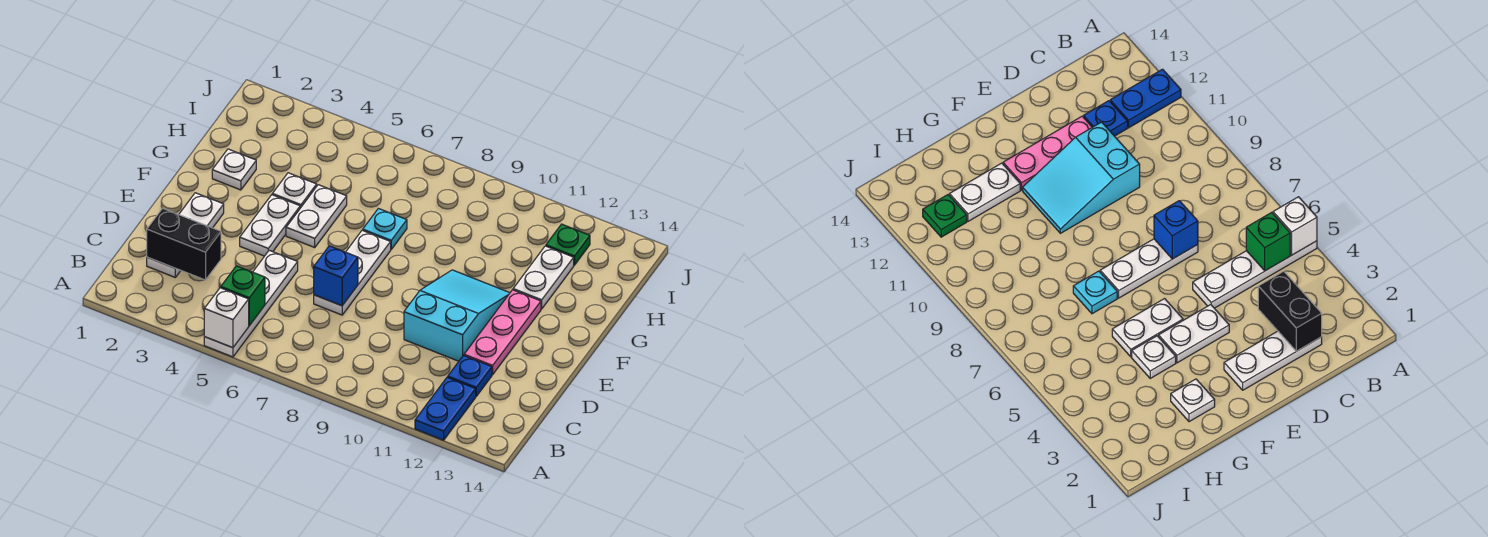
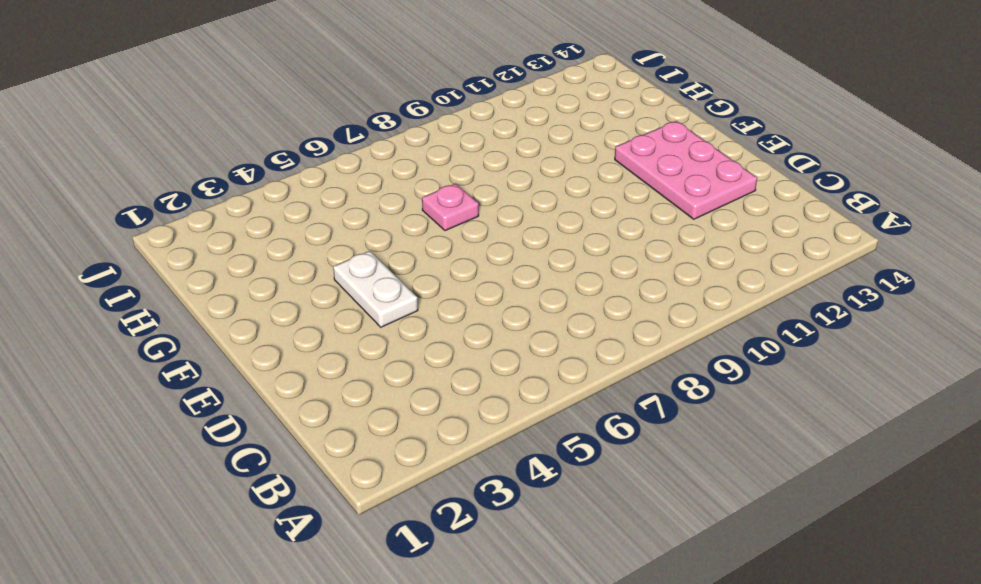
pink 2x3 plate [615,121,757,219] -> pink 1x3 plate [464,290,541,375]
pink 1x1 plate [422,184,479,231] -> cyan 1x1 plate [363,208,407,249]
none -> white 1x4 plate [204,250,298,357]
none -> blue 1x2 plate [415,377,476,440]
none -> white 1x3 plate [147,193,224,277]

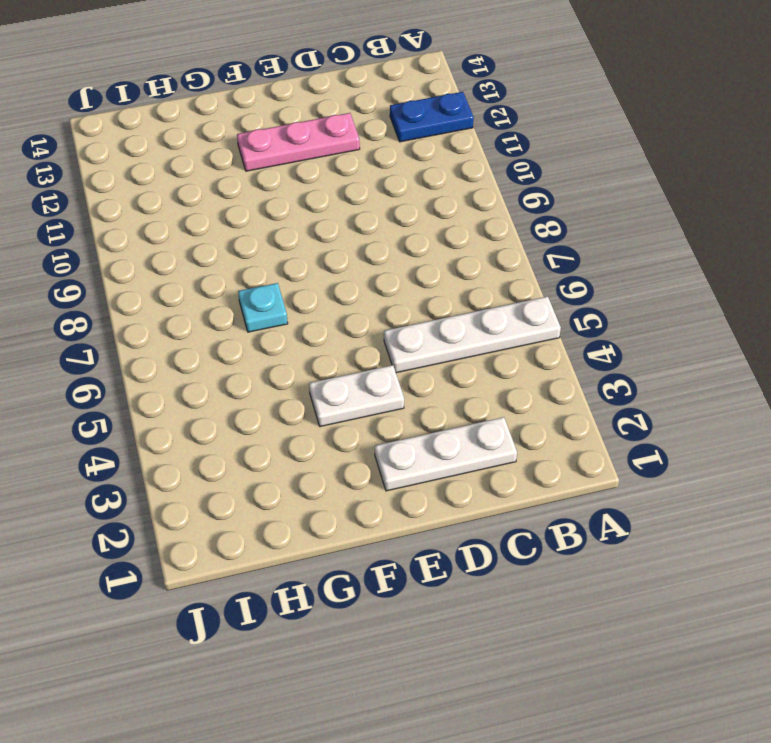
none -> blue 1x1 plate [448,356,492,396]
none -> white 1x3 plate [314,230,391,315]
none -> cyan 2x3 slope [404,270,510,361]

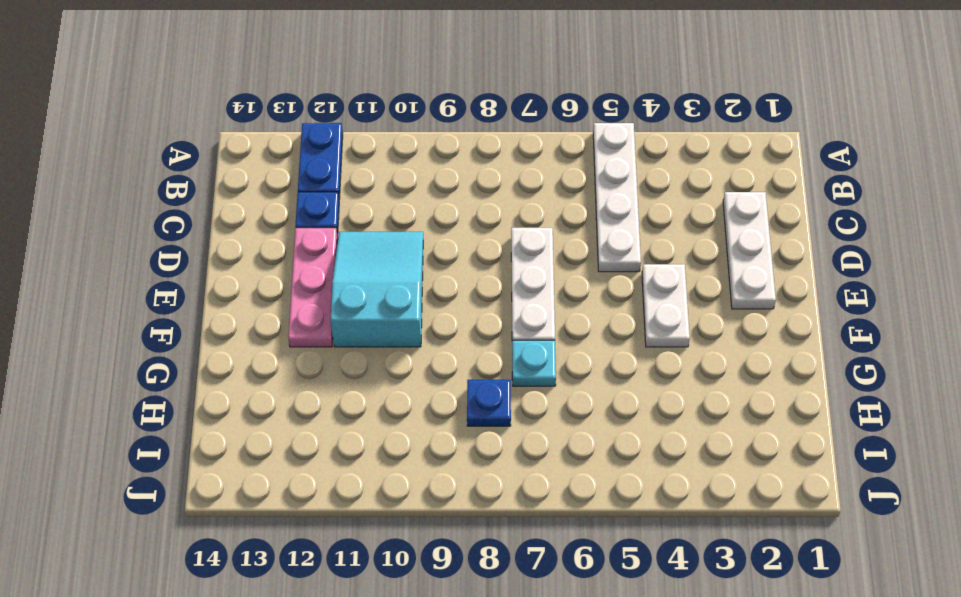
cyan 2x3 slope [330,232,423,347] -> cyan 2x3 slope turned to [404,270,510,361]
blue 1x1 plate [467,380,511,426] -> none
none -> white 1x2 plate [286,185,347,247]
none -> white 1x1 plate [212,149,256,190]
none -> white 1x1 plate [272,173,317,208]

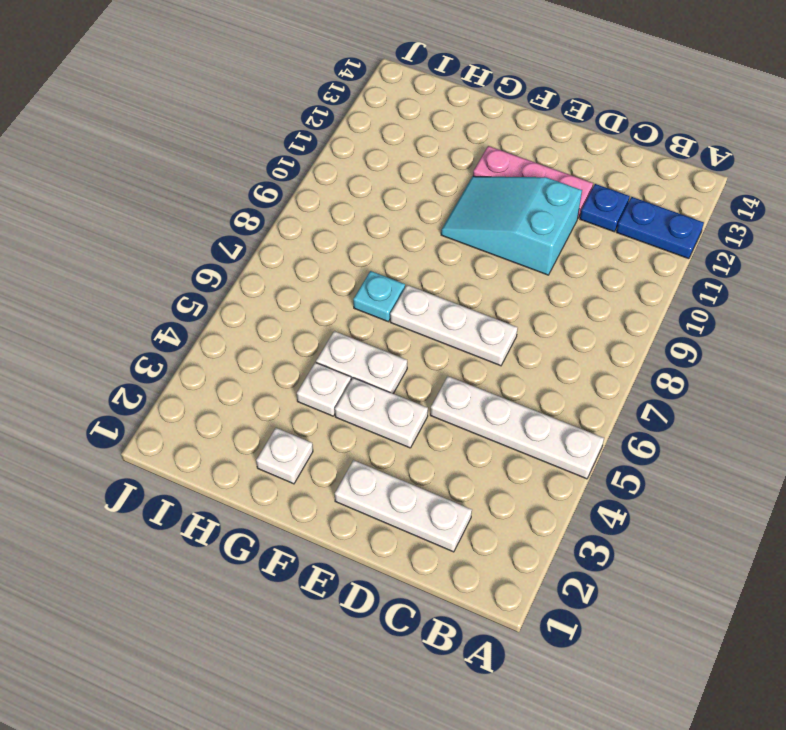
none -> white 1x2 plate [513,246,574,309]
none -> green 1x1 plate [546,224,590,265]
none -> white 1x1 brick [204,288,249,348]

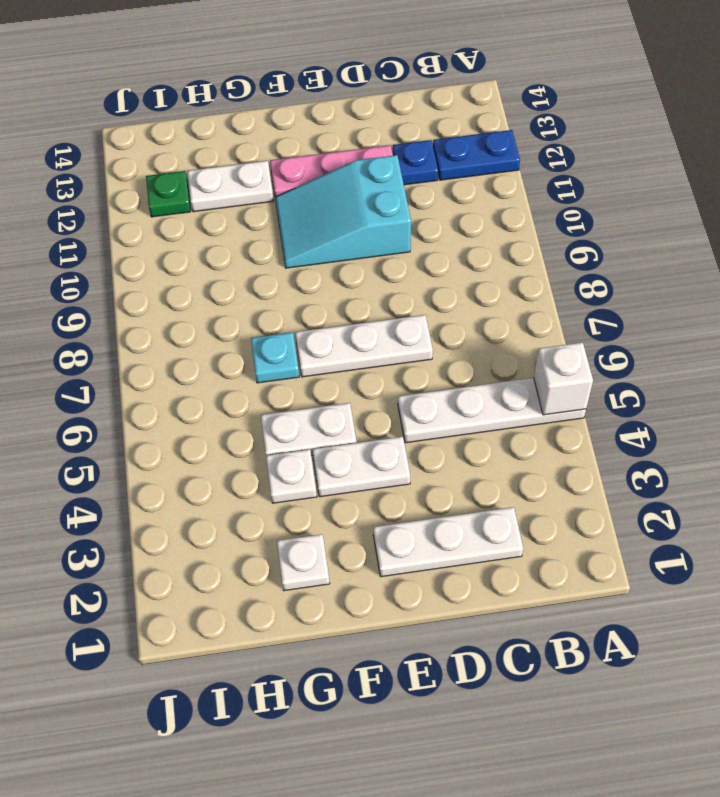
none -> green 1x1 brick [221,266,265,326]
none -> black 1x2 brick [147,208,221,280]
none -> blue 1x1 brick [314,246,358,306]

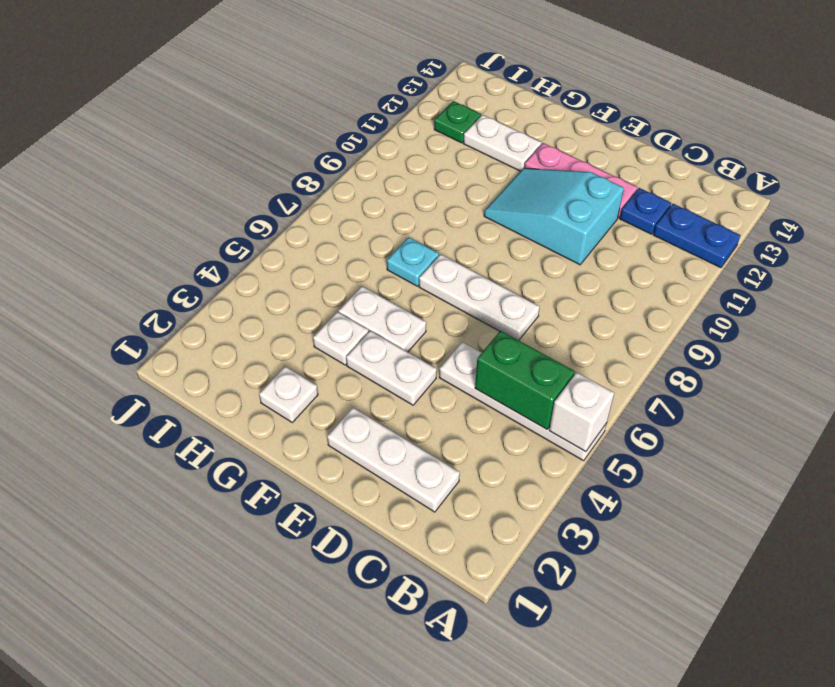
green 1x2 brick [475,331,575,429] -> green 1x1 brick [221,266,265,326]
none -> black 1x2 brick [147,208,221,280]
none -> blue 1x1 brick [314,246,358,306]

